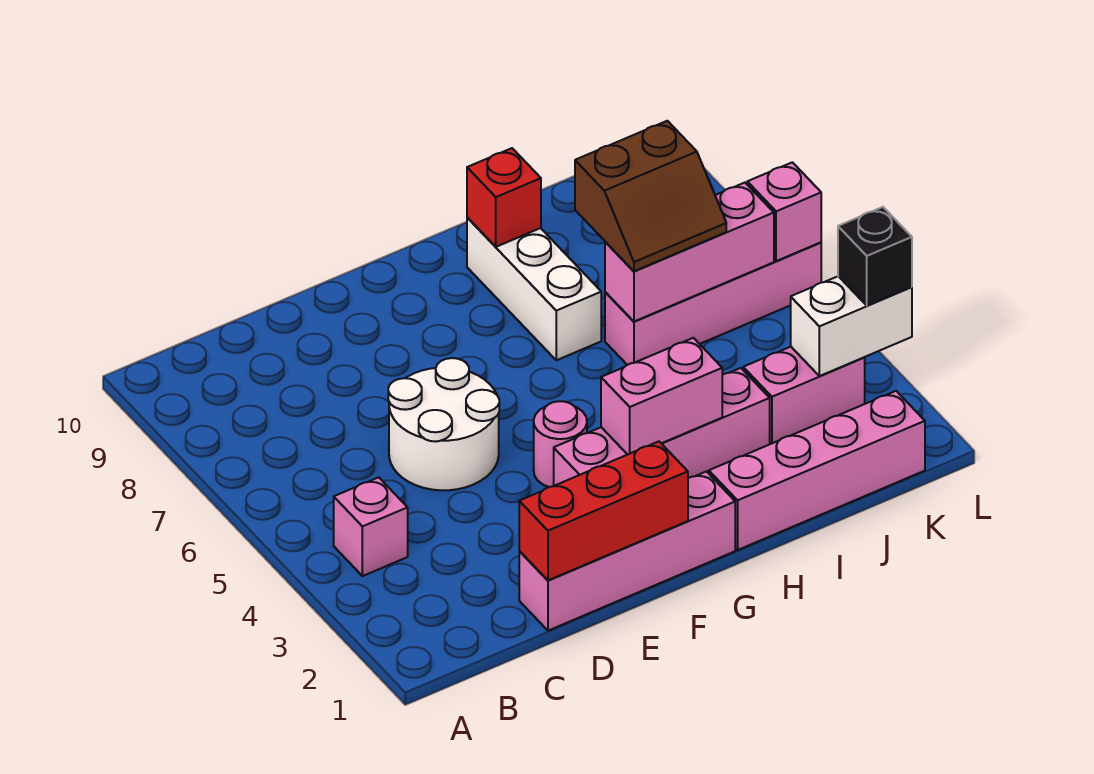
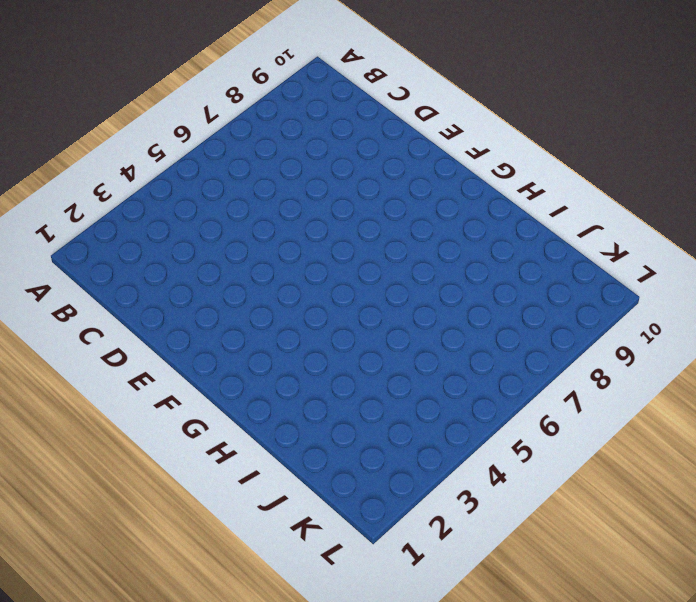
none -> pink 1x1 brick [334,477,408,576]
none -> pink 1x4 brick [519,472,735,631]
none -> white 2x2 round brick [388,358,499,490]

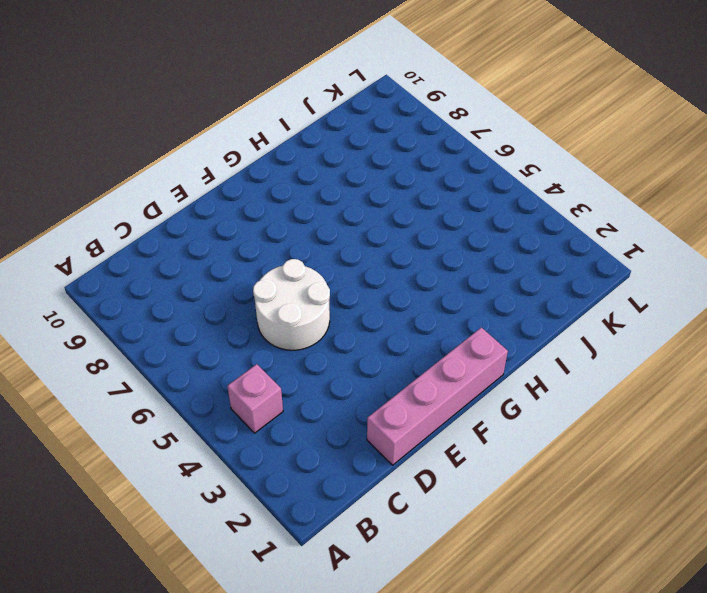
none -> pink 1x4 brick [554,368,770,486]
none -> pink 1x1 round brick [534,401,587,487]
none -> pink 1x4 brick [709,391,925,550]

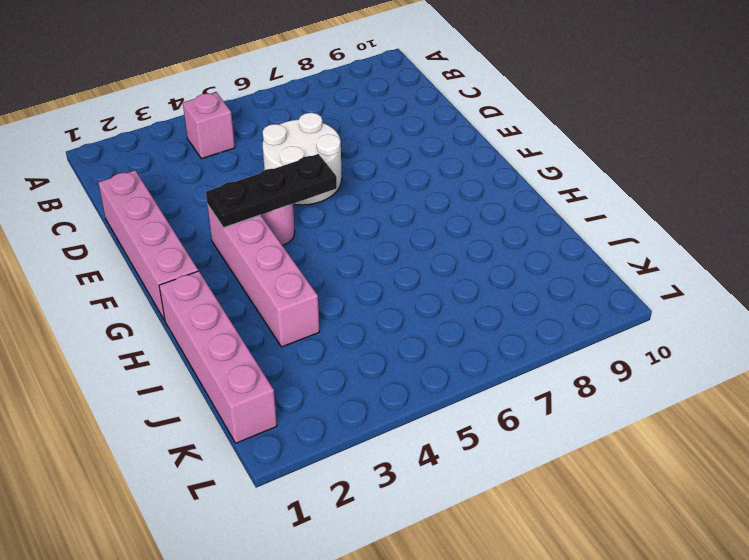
black 1x3 plate [206,154,337,228] -> none
none -> white 1x3 brick [467,217,601,360]
none -> pink 1x4 brick [605,242,821,365]
none -> pink 1x2 brick [743,347,865,444]

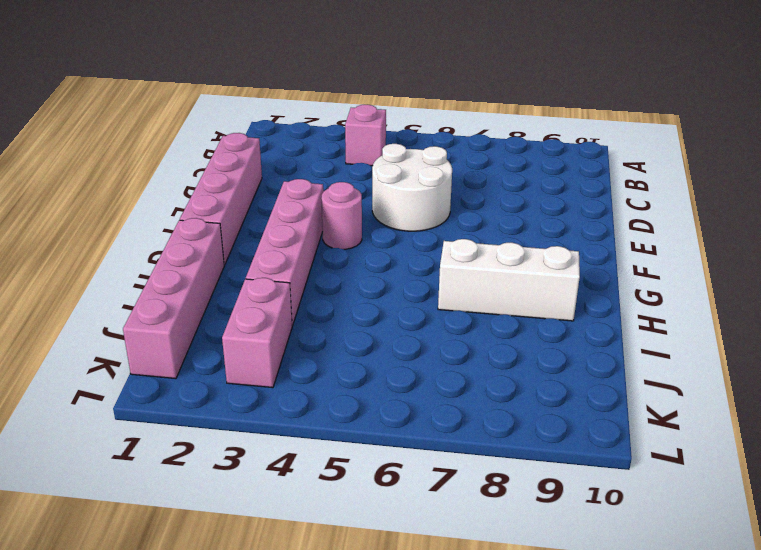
none -> pink 1x4 brick [605,242,821,365]
none -> red 1x3 brick [519,441,688,580]
none -> pink 1x2 brick [601,338,722,455]

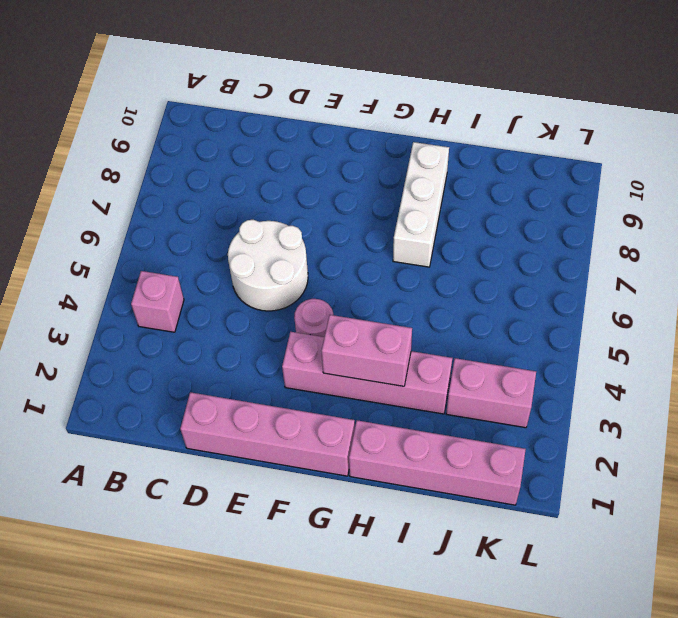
none -> pink 1x4 brick [605,242,821,365]
none -> red 1x3 brick [519,441,688,580]
none -> red 1x1 brick [467,148,541,247]

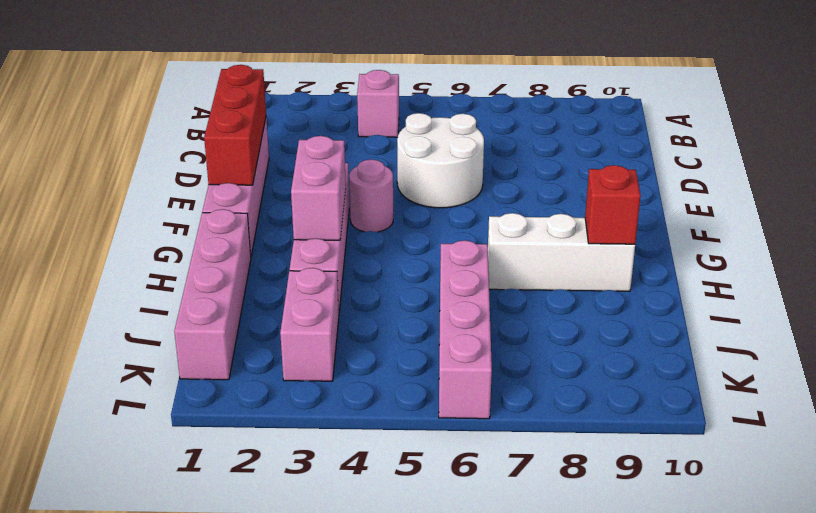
none -> pink 1x3 brick [605,183,774,321]
none -> white 1x2 brick [791,276,912,376]
none -> pink 1x1 brick [747,162,821,261]

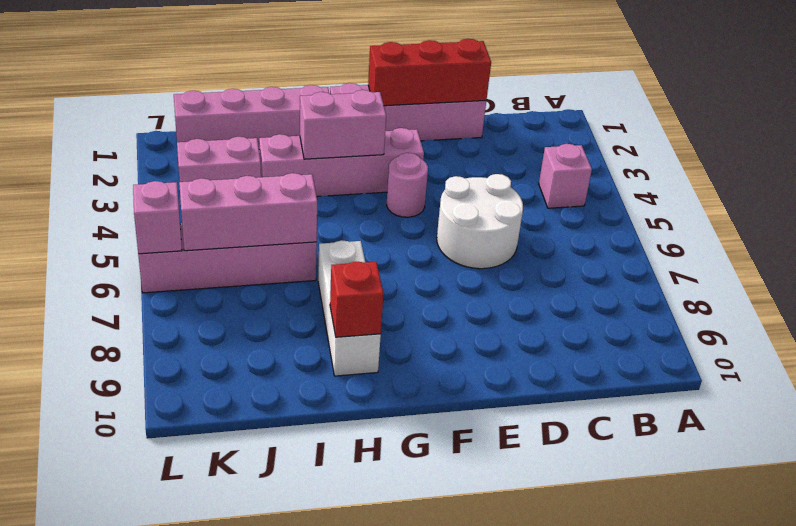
none -> white 1x2 brick [791,276,912,376]
none -> brown 2x2 slope [575,121,726,271]
none -> black 1x1 brick [838,207,912,306]

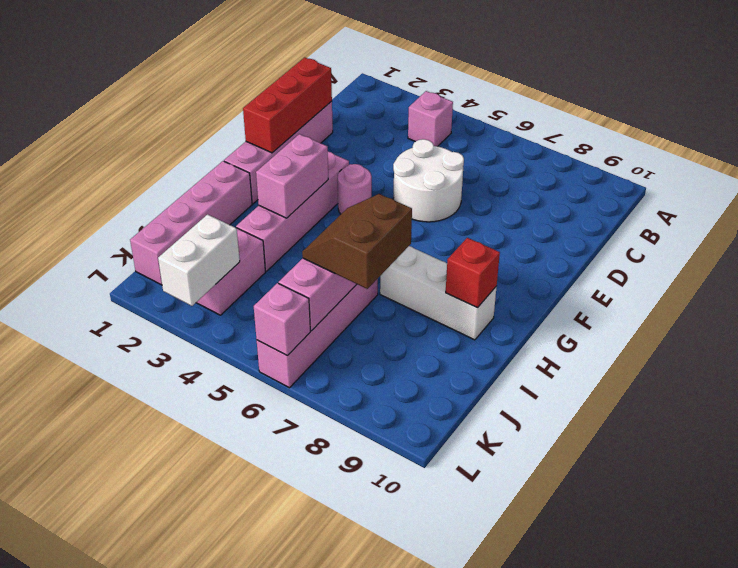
none -> black 1x1 brick [838,207,912,306]

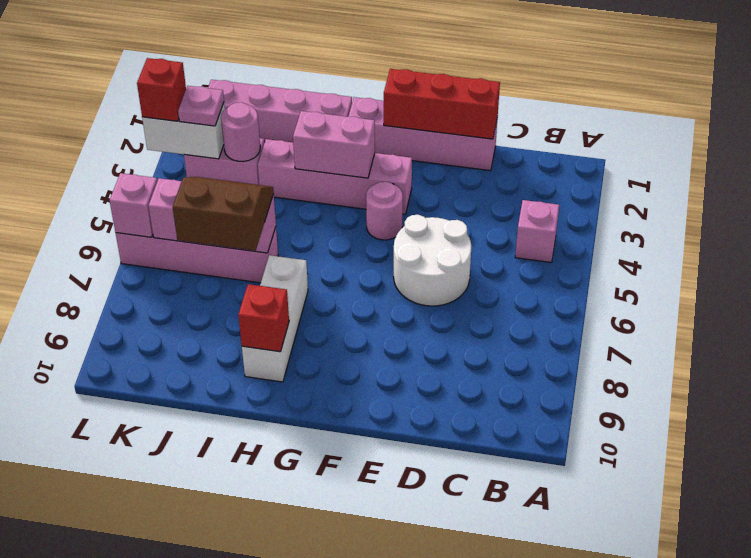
pink 1x1 round brick [221,102,260,162] -> none
pink 1x1 plate [178,86,224,126] -> none
red 1x1 brick [137,58,186,121] -> black 1x1 brick [838,207,912,306]

